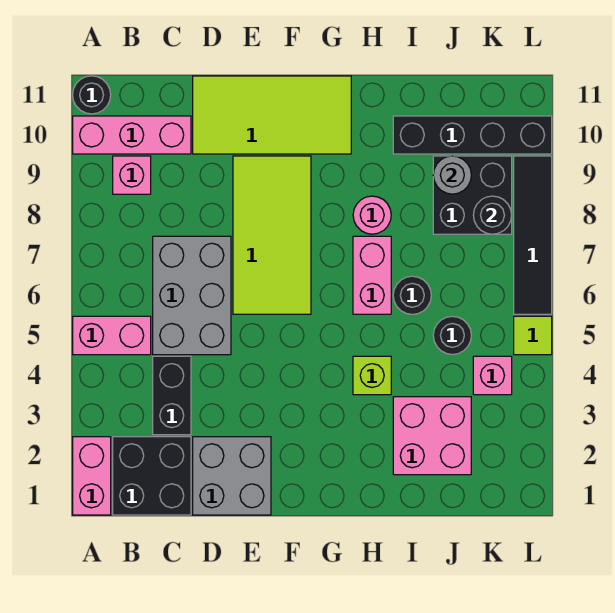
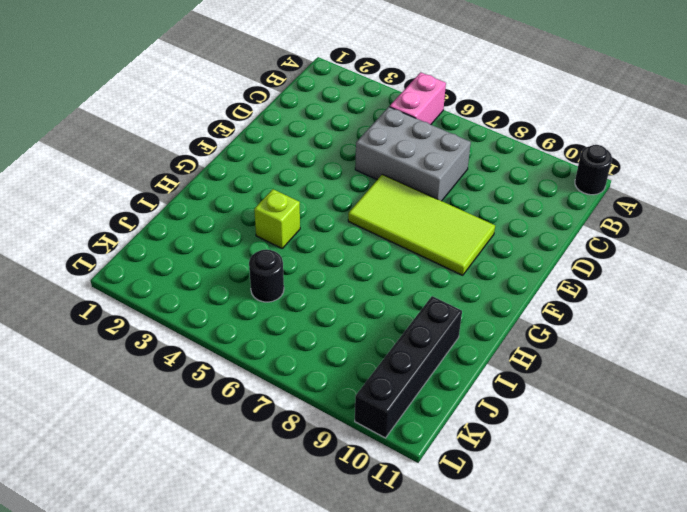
none -> pink 1x2 brick [73,437,111,515]
none -> pink 1x3 brick [73,116,191,154]
none -> black 2x2 brick [113,437,191,515]

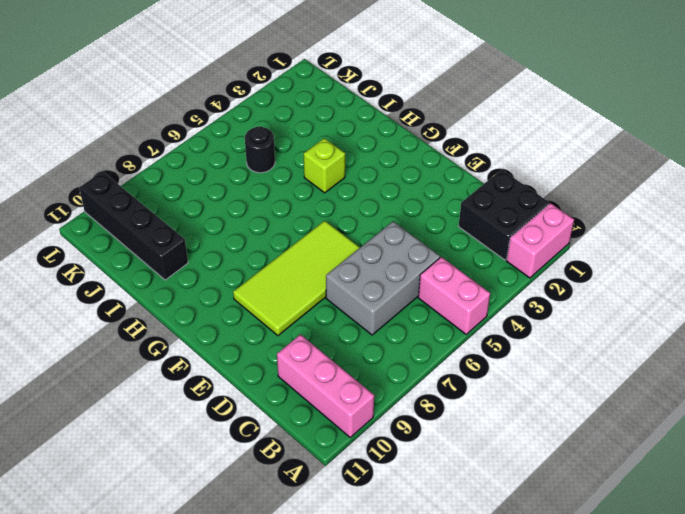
none -> black 1x1 round brick [73,76,111,114]
none -> pink 1x1 brick [113,156,151,194]
none -> black 1x2 brick [153,356,191,435]

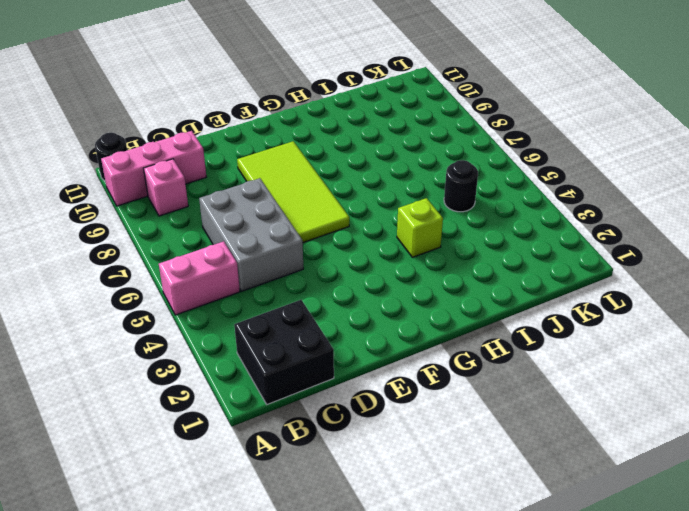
none -> pink 1x2 brick [73,437,111,515]
none -> black 1x2 brick [153,356,191,435]
none -> grey 2x2 brick [193,437,271,515]

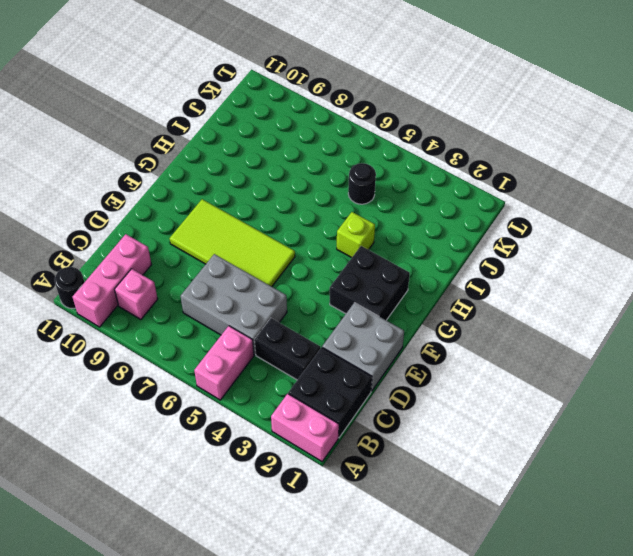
black 2x2 brick [330,246,410,320] -> black 2x2 brick moved to [433,156,512,234]
none -> lime 2x4 tile [193,76,351,154]
none -> pink 1x2 brick [353,236,391,314]
none -> pink 1x1 round brick [353,196,391,234]

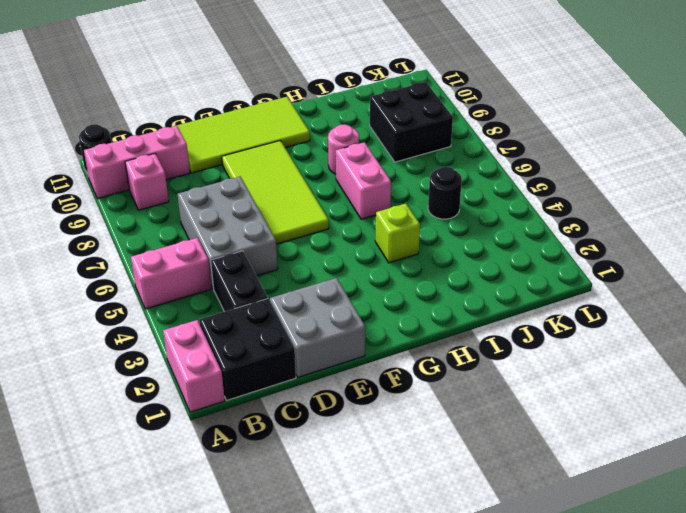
none -> pink 2x2 brick [393,397,471,475]
none -> black 1x1 round brick [393,276,431,314]
none -> black 1x4 brick [393,116,552,154]

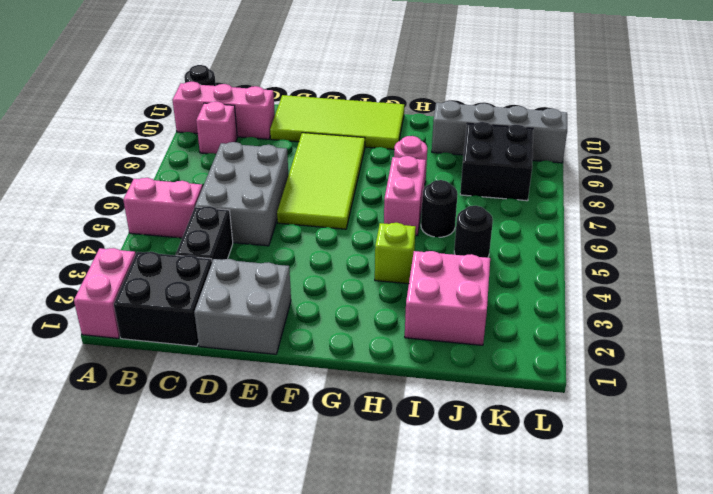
grey 1x4 brick [432,101,567,163] -> black 1x4 brick [393,116,552,154]
none -> pink 1x1 brick [473,356,512,395]
none -> lime 1x1 tile [514,316,552,355]
none -> black 1x4 tile [514,156,552,314]

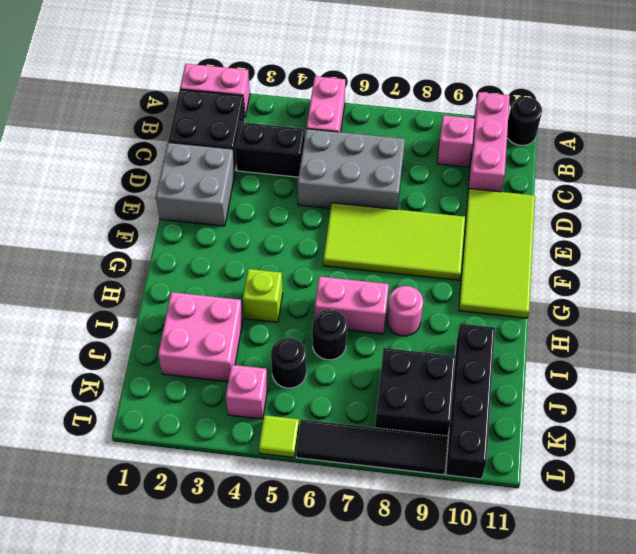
none -> grey 1x1 round brick [433,156,471,194]
none -> black 1x1 round brick [473,196,512,234]

